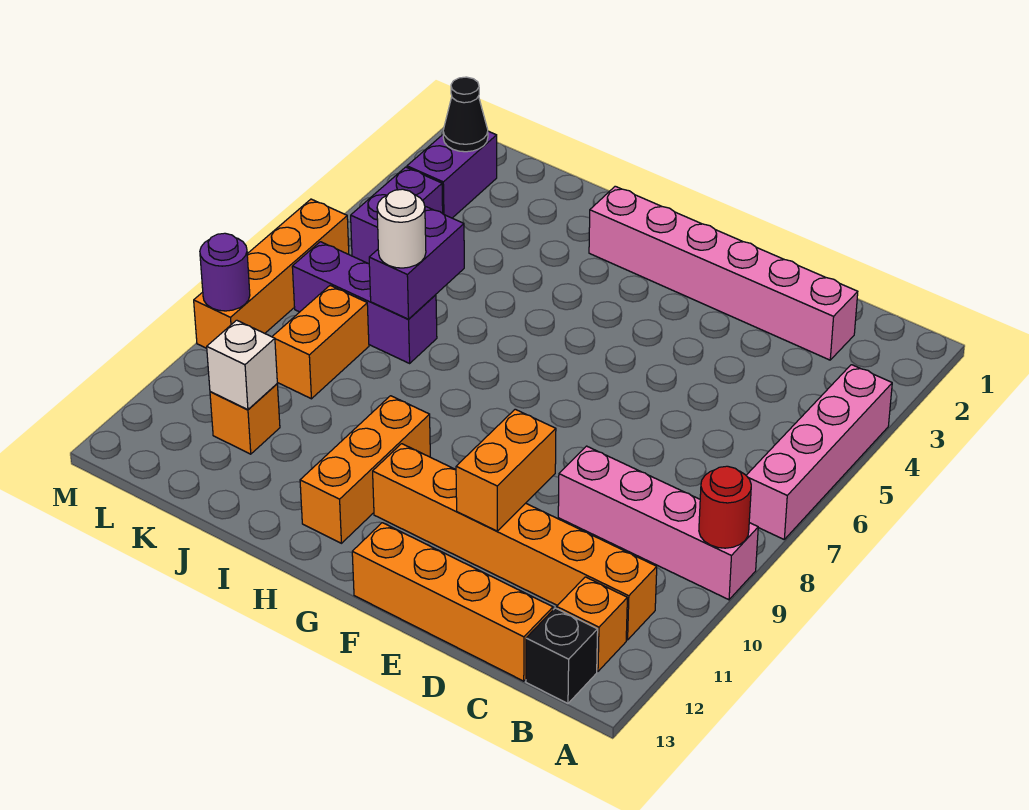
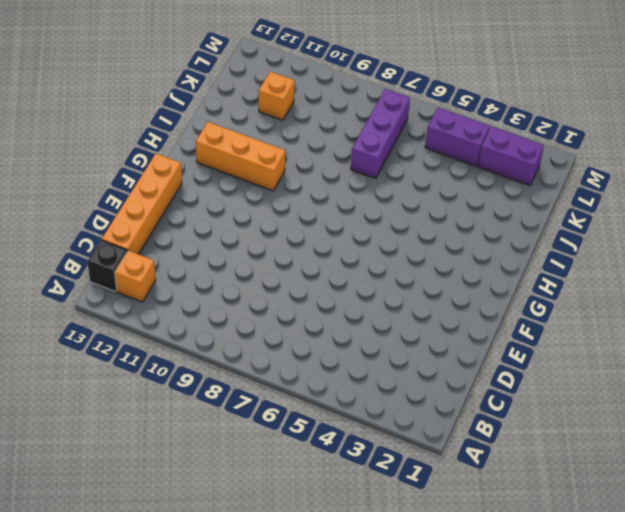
none -> pink 1x4 brick [746,365,892,539]
none -> pink 1x4 brick [558,446,758,600]
none -> orange 1x6 brick [373,444,657,640]

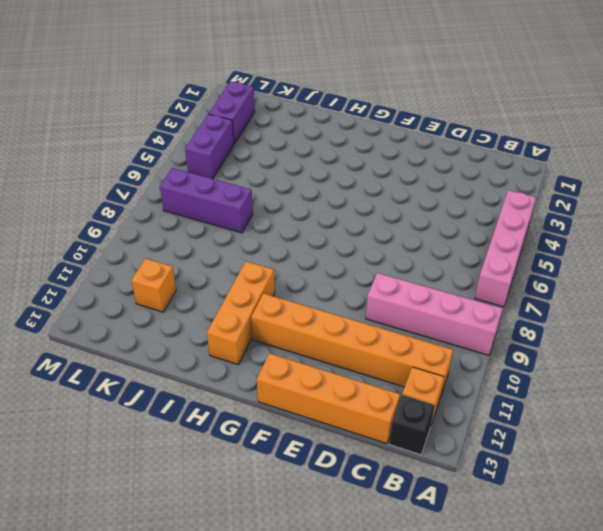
none -> pink 1x6 brick [589,186,858,360]
none -> orange 1x2 brick [272,286,369,399]
none -> orange 1x4 brick [194,199,349,348]

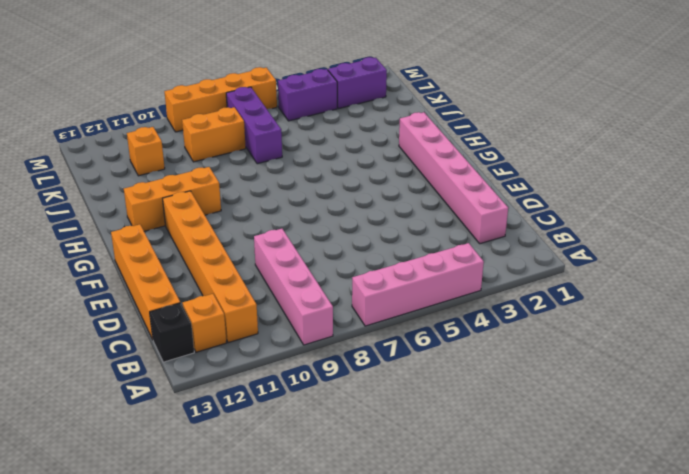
none -> red 1x1 round brick [699,466,751,548]
none -> orange 1x2 brick [456,409,556,531]
none -> purple 1x2 brick [369,207,464,319]

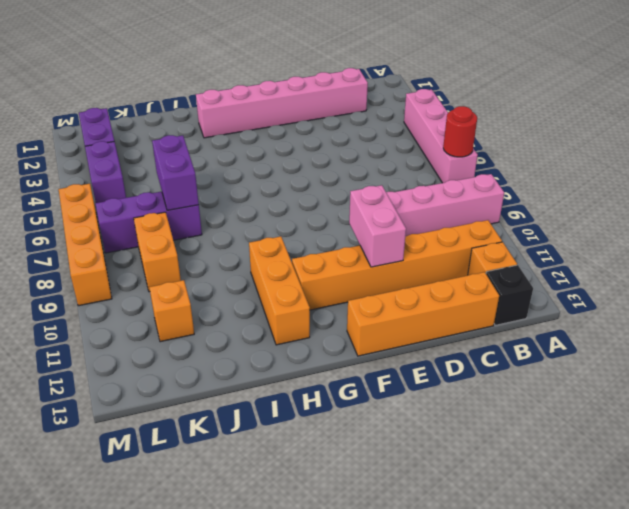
red 1x1 round brick [443,106,477,157] -> red 1x1 round brick moved to [699,466,751,548]
pink 1x2 brick [349,185,406,267] -> orange 1x2 brick [456,409,556,531]
none -> white 1x1 brick [207,320,277,410]
none -> black 1x1 cone [443,77,488,152]
none -> purple 1x1 round brick [200,233,250,311]

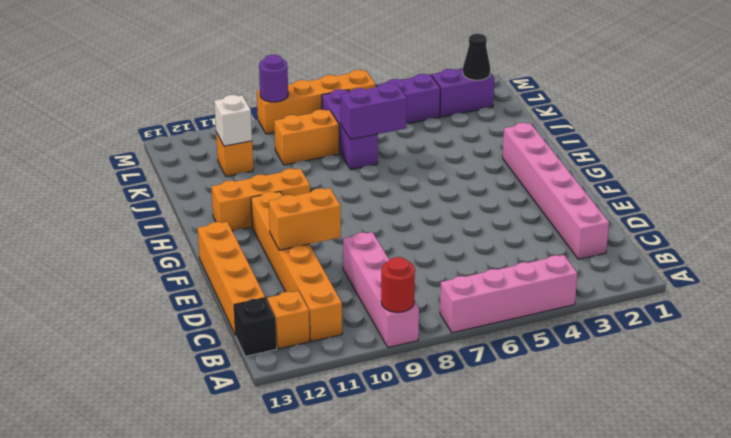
none -> white 1x1 round brick [377,189,426,268]

